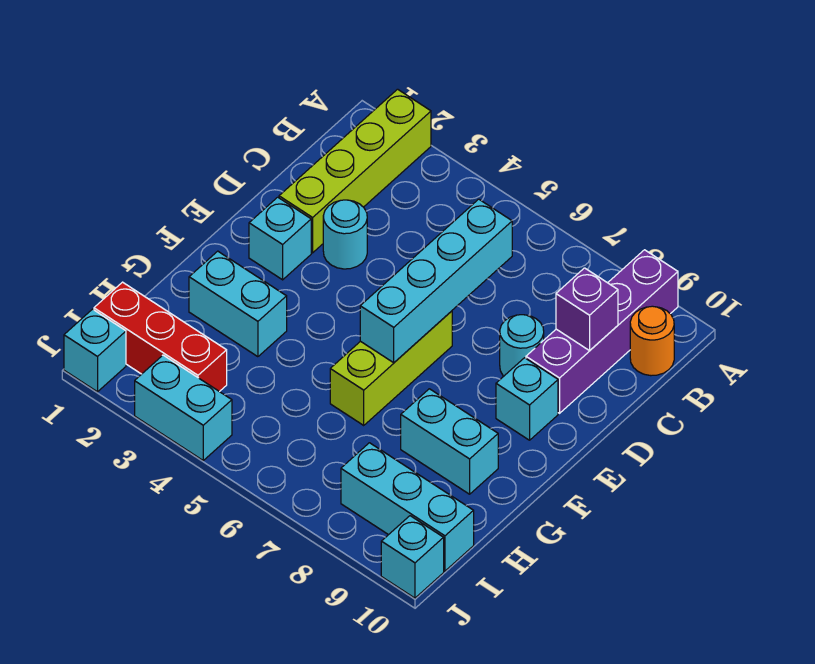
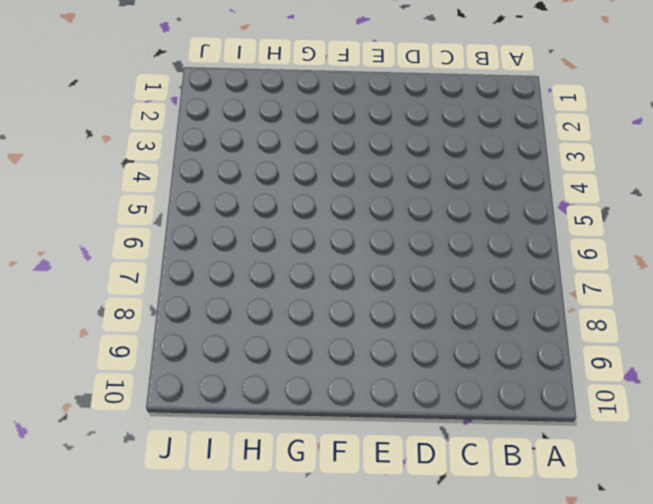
none -> lime 1x4 brick [279,89,431,253]
none -> purple 1x4 brick [526,250,678,413]
none -> orange 1x1 round brick [630,306,674,376]

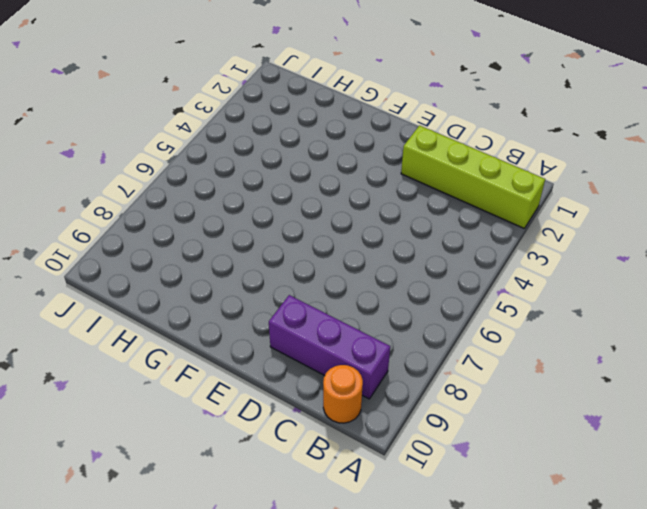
purple 1x3 brick [269,295,390,399] -> purple 1x4 brick [526,250,678,413]
none -> cyan 1x1 round brick [323,200,367,269]
none -> cyan 1x1 round brick [500,315,544,376]
none -> cyan 1x1 brick [249,197,311,280]

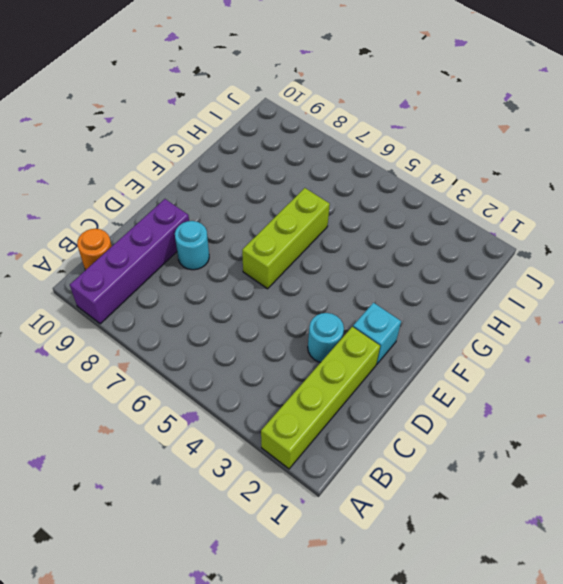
none -> cyan 1x1 brick [496,358,558,440]
none -> cyan 1x2 brick [189,251,287,357]
none -> cyan 1x2 brick [401,389,498,494]

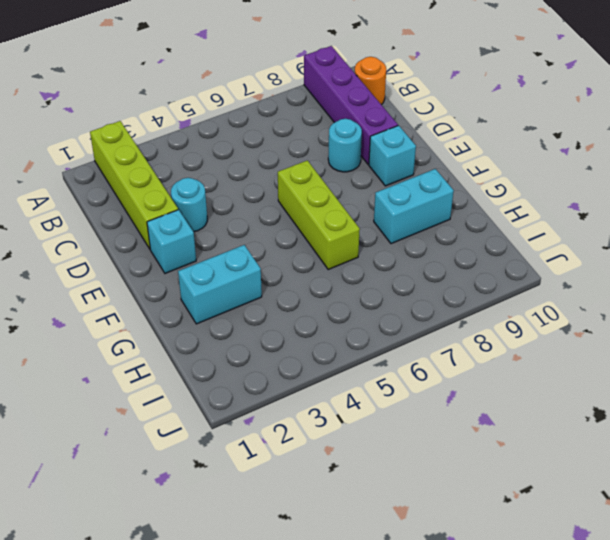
none -> red 1x3 brick [94,282,227,392]
none -> cyan 1x3 brick [341,443,474,571]
none -> cyan 1x1 brick [64,309,126,392]

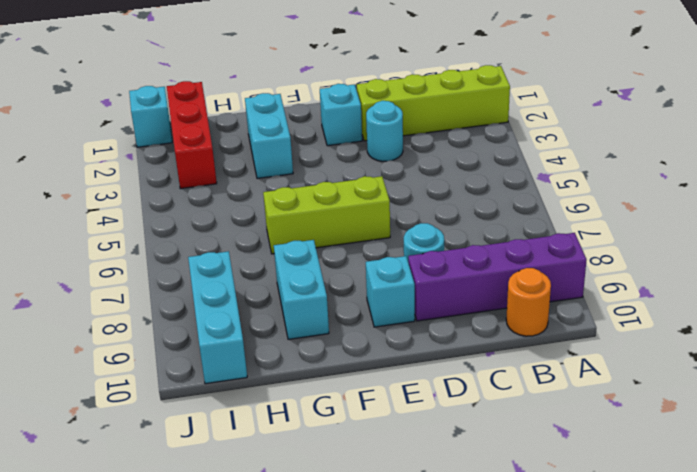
none -> cyan 1x2 brick [135,355,232,460]
none -> cyan 1x1 brick [381,516,444,598]
none -> cyan 1x4 brick [360,199,512,363]

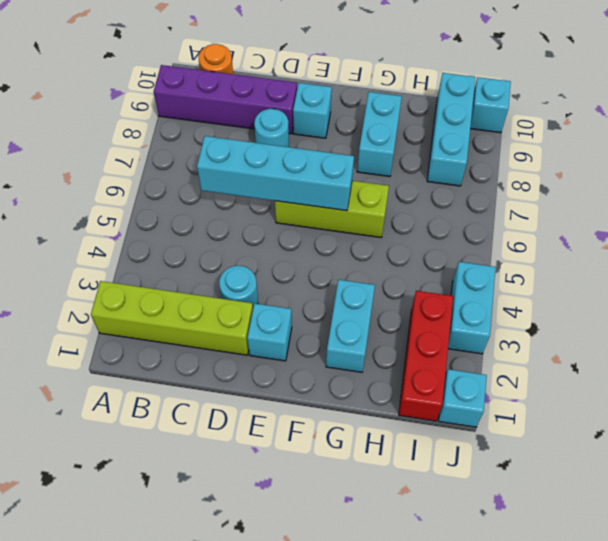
none -> purple 1x1 brick [556,268,618,351]

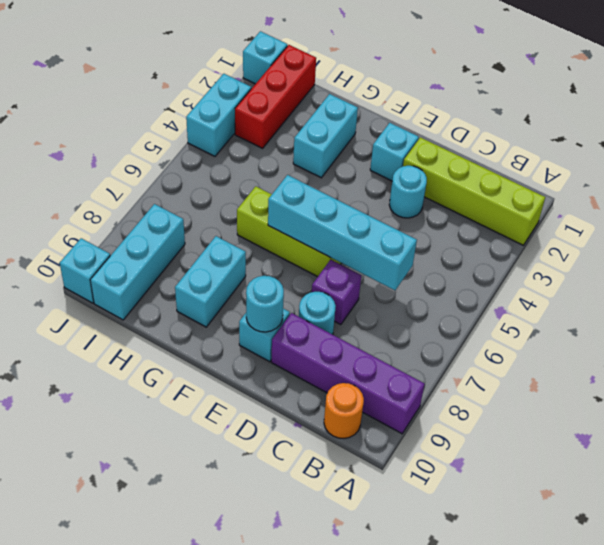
purple 1x1 brick [312,260,361,325] -> purple 1x1 brick moved to [556,268,618,351]
cyan 1x1 round brick [246,276,284,332] -> none

